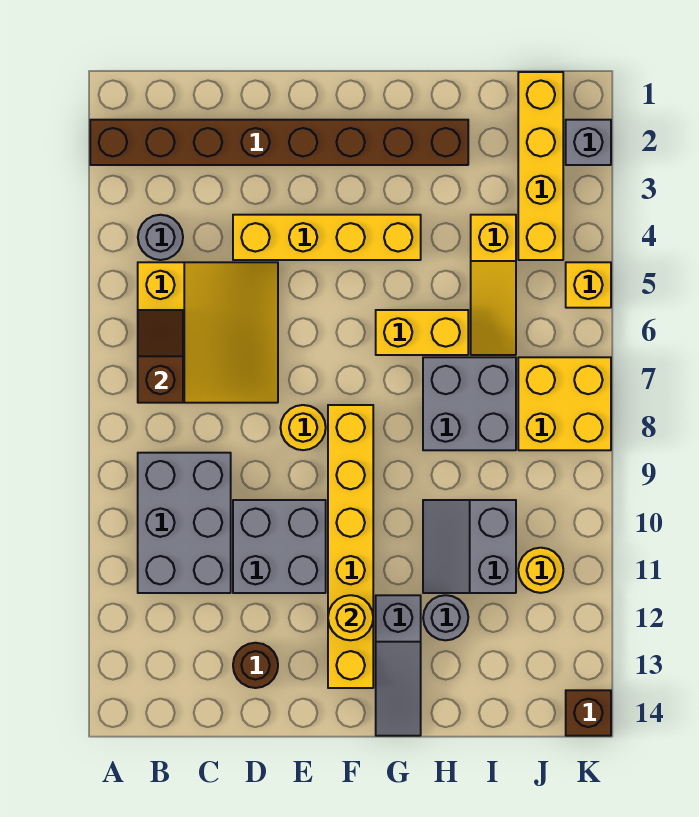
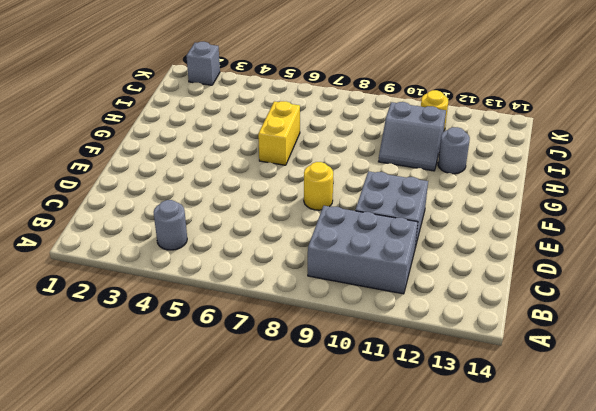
none -> brown 1x8 brick [90,120,468,165]
none -> yellow 3x3 slope [138,262,278,403]
none -> yellow 1x4 brick [233,215,421,260]

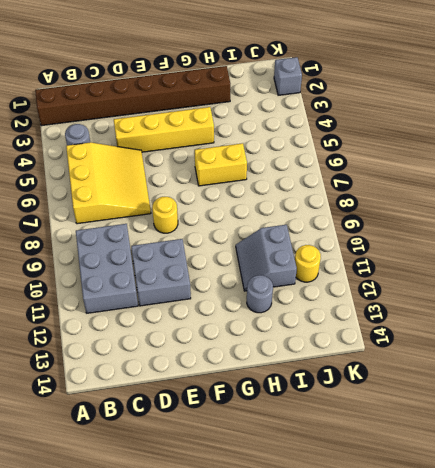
none -> brown 1x1 round brick [233,643,278,688]
none -> yellow 1x6 brick [328,405,373,688]
none -> grey 1x3 slope [376,595,421,736]

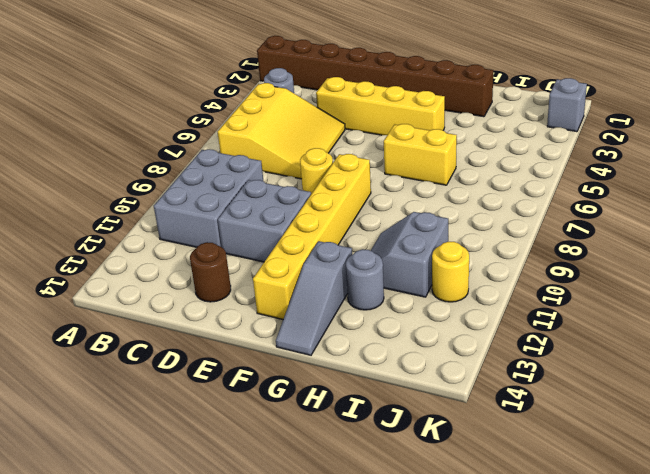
none -> grey 2x2 brick [423,357,516,450]
none -> yellow 1x3 slope [471,215,516,355]
none -> yellow 1x4 brick [518,72,563,260]

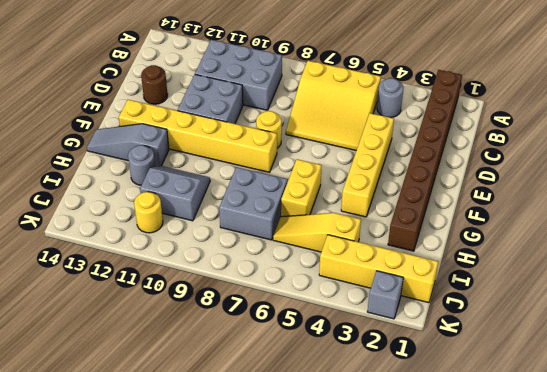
none -> yellow 2x2 brick [518,357,611,450]
none -> yellow 1x1 brick [566,262,611,308]
none -> brown 1x1 brick [566,690,611,736]

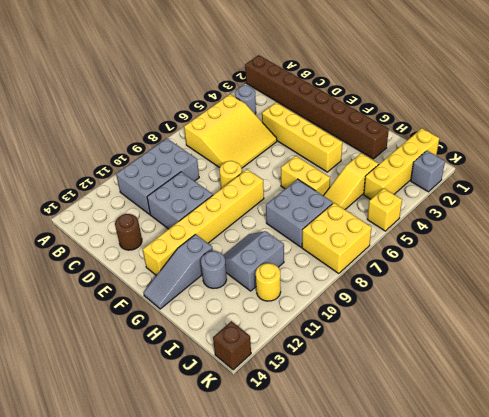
none -> brown 1x2 slope [138,310,183,403]
none -> yellow 1x1 round brick [328,595,373,640]

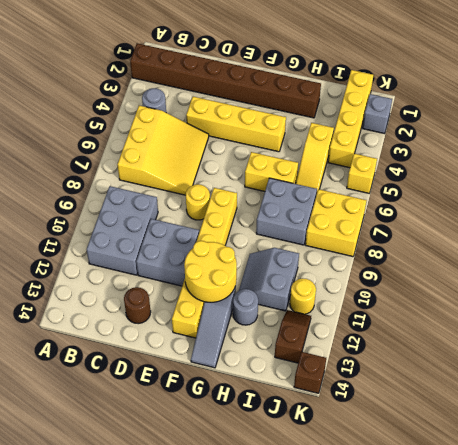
yellow 2x2 round brick [184,241,237,302] -> yellow 1x1 round brick [328,595,373,640]
brown 1x2 slope [275,310,311,363] -> brown 1x2 slope moved to [138,310,183,403]

